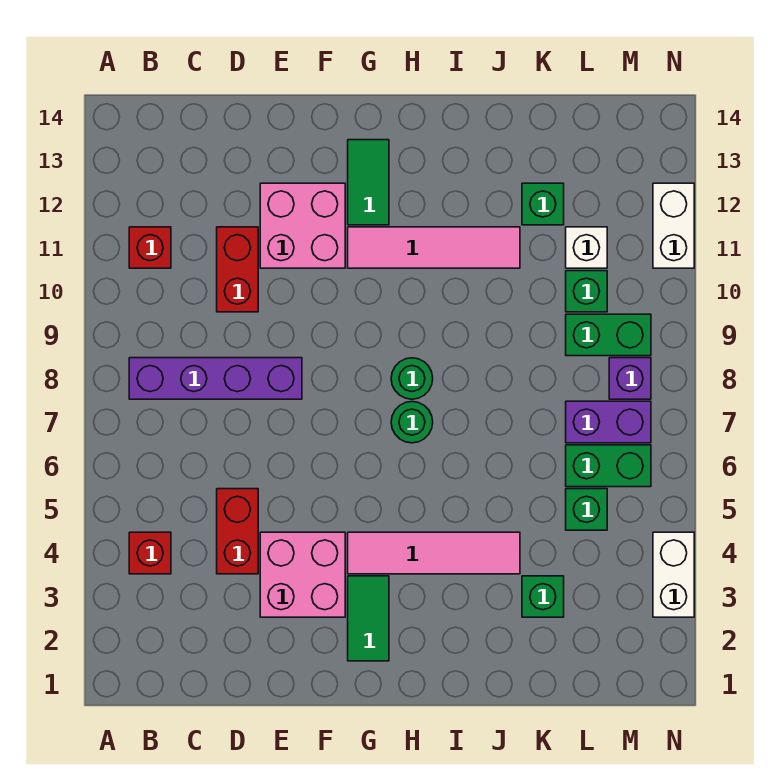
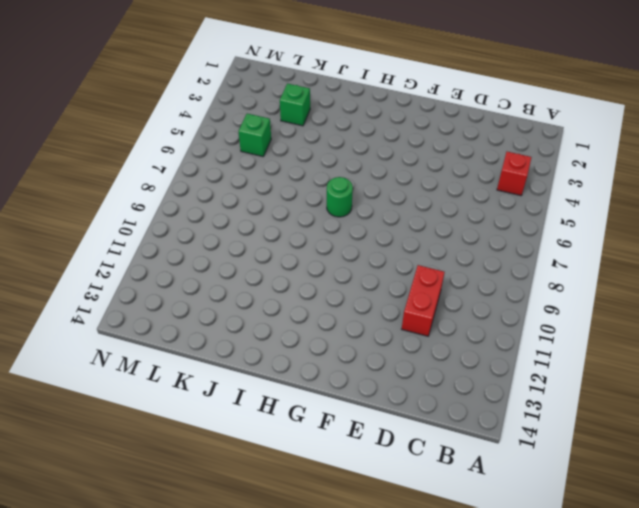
none -> purple 1x4 brick [129,358,302,399]
none -> red 1x1 brick [129,227,171,268]
none -> red 1x2 brick [217,489,258,574]

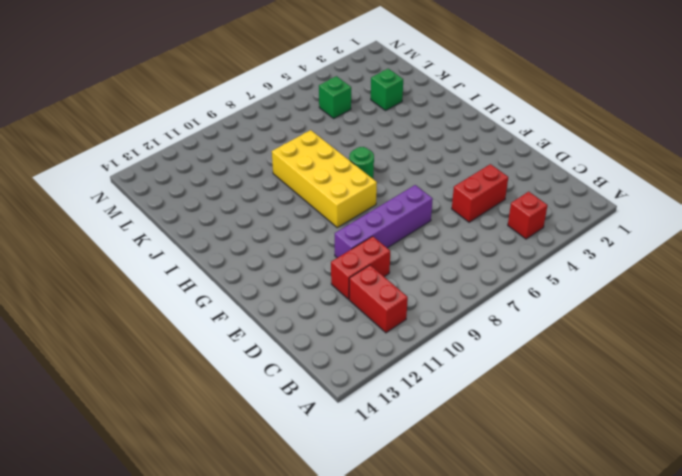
red 1x2 brick [349,265,408,333] -> red 1x1 brick [129,227,171,268]
purple 1x4 brick [335,185,433,258] -> purple 1x4 brick turned to [129,358,302,399]
yellow 2x4 brick [272,130,377,228] -> green 1x1 round brick [391,358,433,399]
none -> pink 2x2 brick [260,532,345,617]
none -> pink 2x2 brick [260,183,345,268]
none -> green 1x2 tile [348,576,389,661]

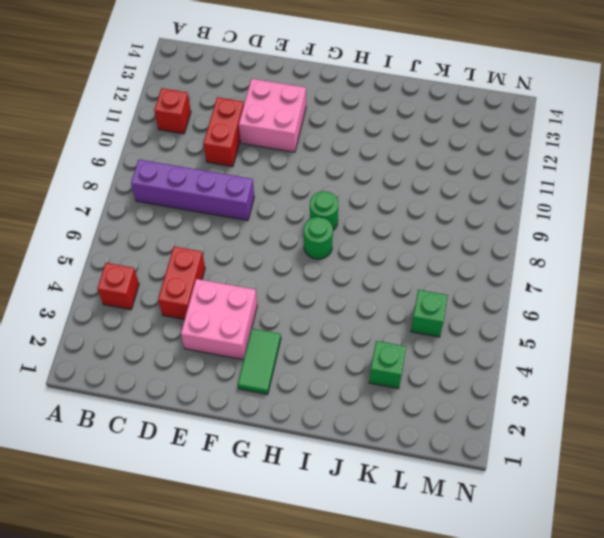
none -> pink 1x4 tile [348,532,520,574]
none -> pink 1x4 tile [348,227,520,268]
none -> green 1x2 tile [348,140,389,225]

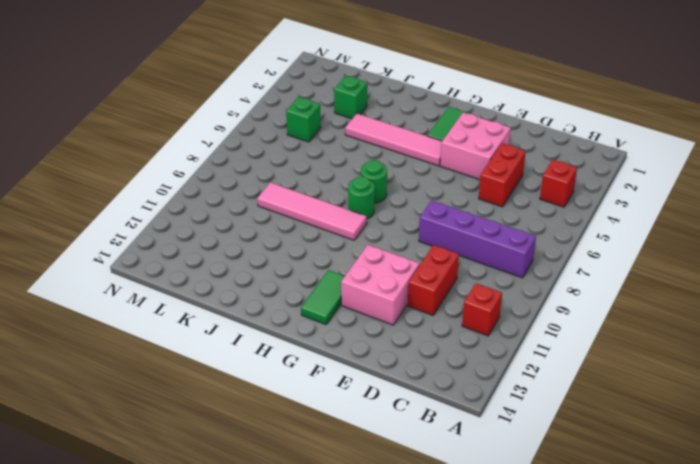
pink 1x4 tile [257,183,367,240] -> pink 1x4 tile moved to [348,227,520,268]
none -> green 1x1 brick [522,183,564,225]
none -> green 1x2 brick [566,445,651,487]
none -> purple 1x2 brick [566,401,651,443]

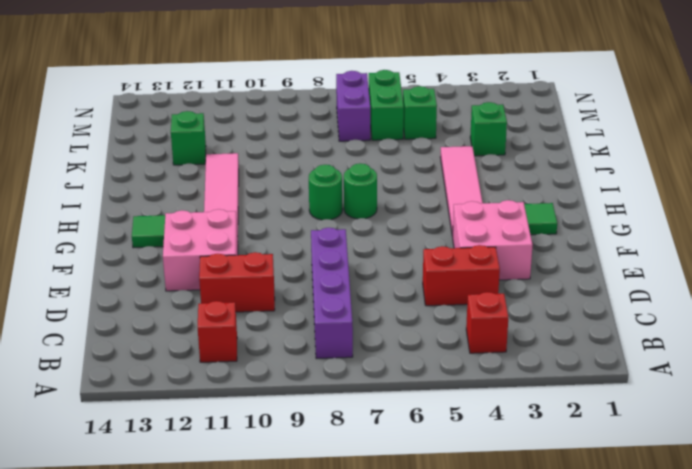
none -> green 1x2 brick [566,314,651,356]
none -> green 1x1 brick [566,271,607,312]
none -> white 1x1 brick [566,227,607,268]

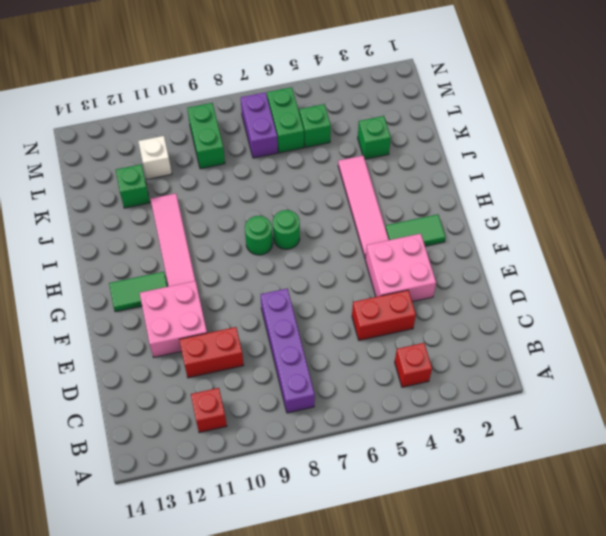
none -> green 1x1 brick [566,271,607,312]
none -> purple 1x1 brick [609,358,651,399]
none -> white 1x2 brick [653,532,694,617]

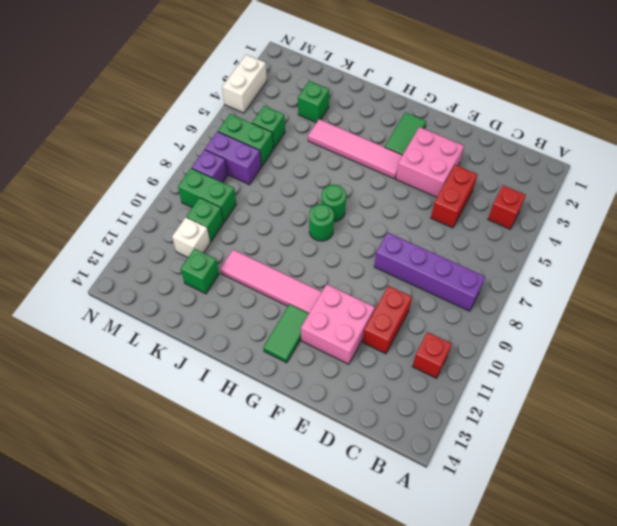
none -> white 1x2 brick [653,183,694,268]

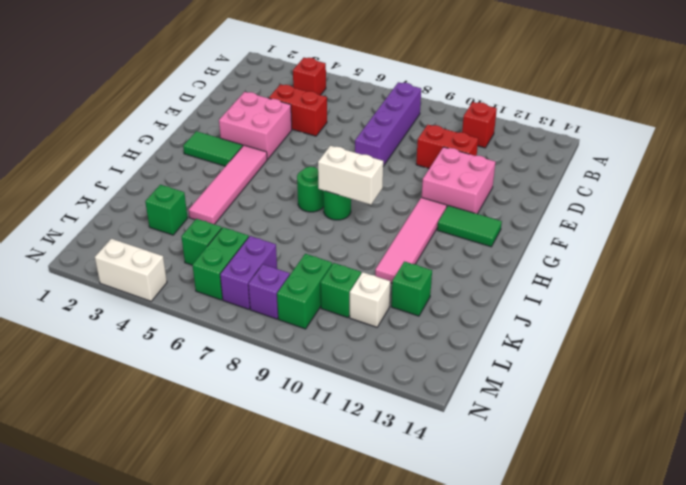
white 1x2 brick [318,146,383,205] -> white 1x2 brick moved to [653,183,694,268]

